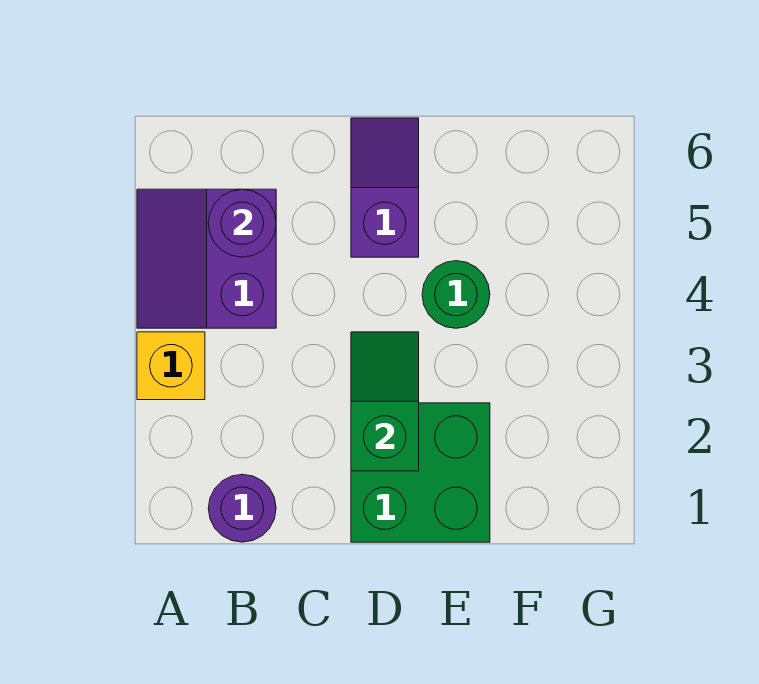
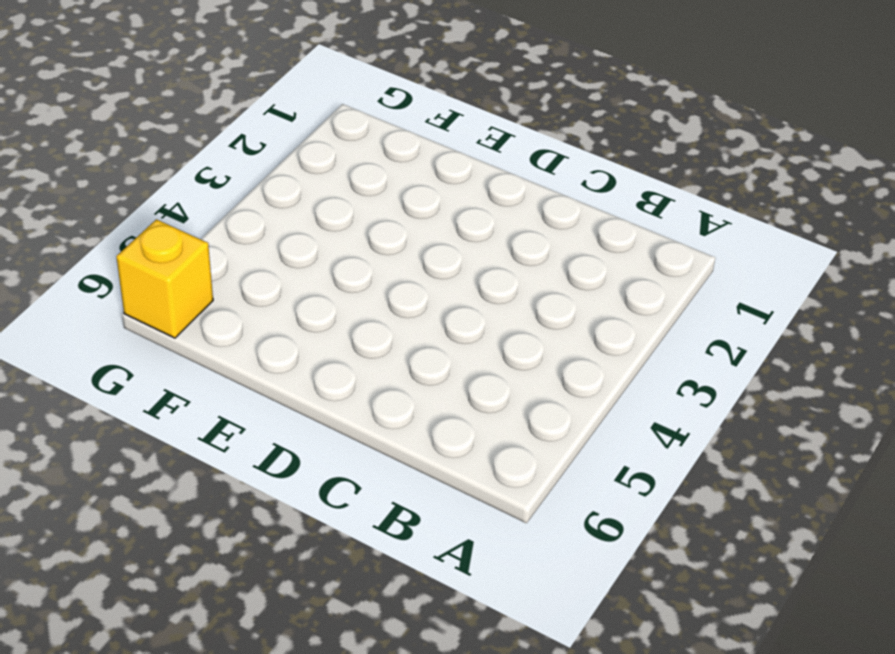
yellow 1x1 brick [116,219,213,338] -> yellow 1x1 brick moved to [137,332,205,400]
none -> purple 2x2 slope [137,189,276,328]
none -> purple 1x1 round brick [208,474,276,542]

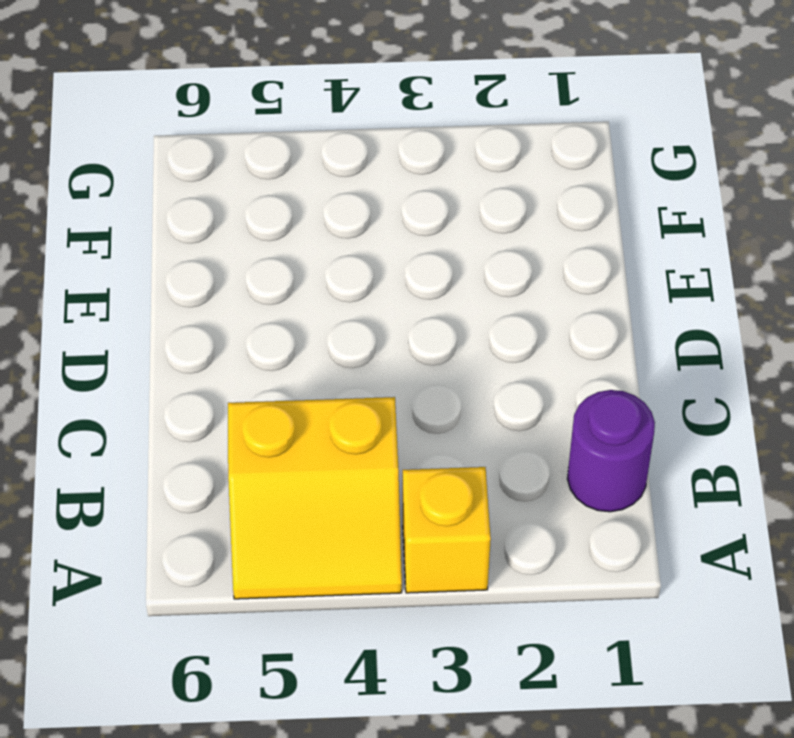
yellow 2x2 slope [228,397,402,599] -> purple 2x2 slope [137,189,276,328]
none -> green 2x2 brick [351,403,490,542]
none -> purple 1x2 slope [351,118,419,257]

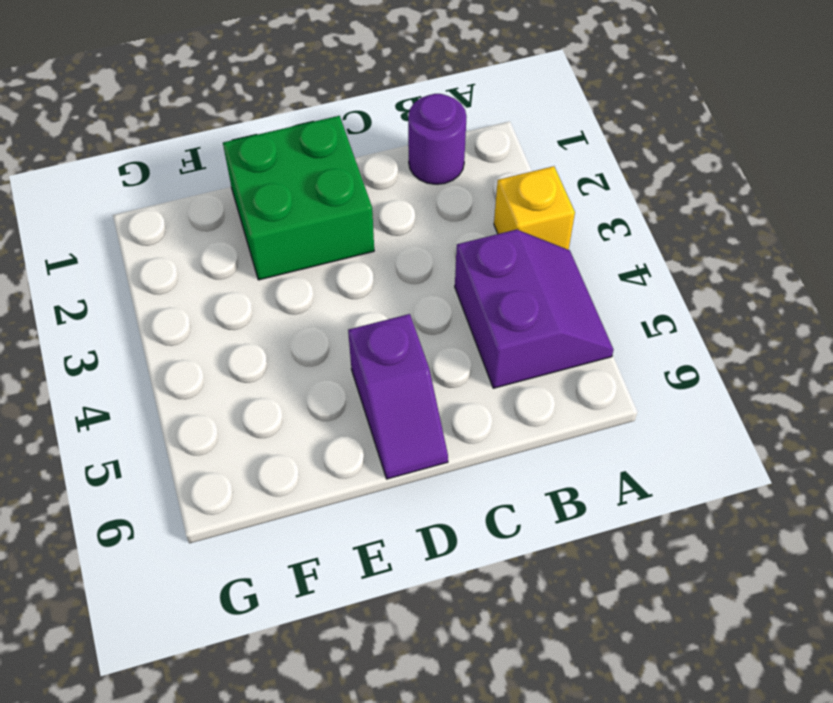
none -> green 1x1 round brick [422,261,490,328]
none -> purple 1x1 round brick [208,189,276,257]

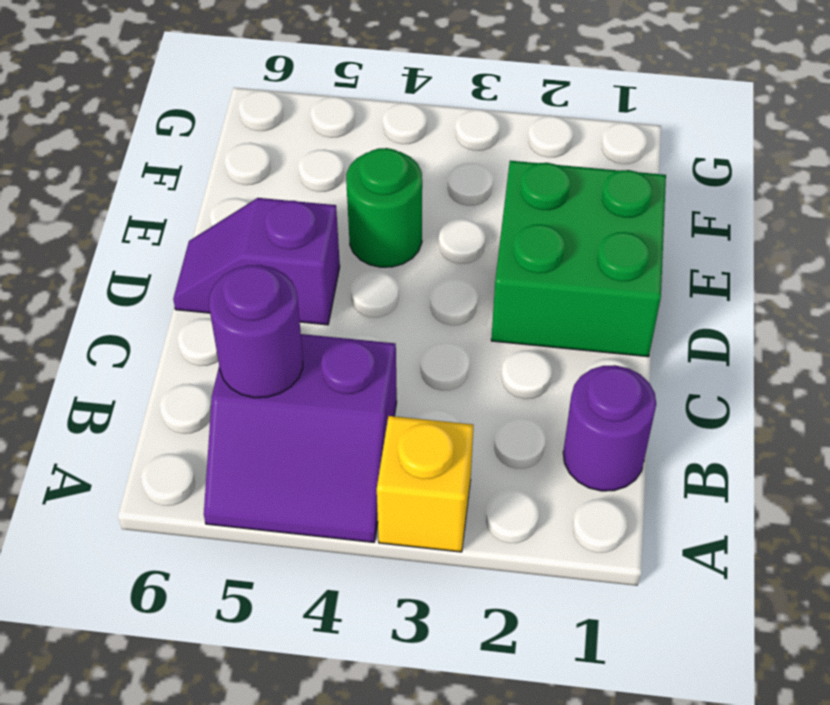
none -> green 1x2 slope [351,332,419,471]

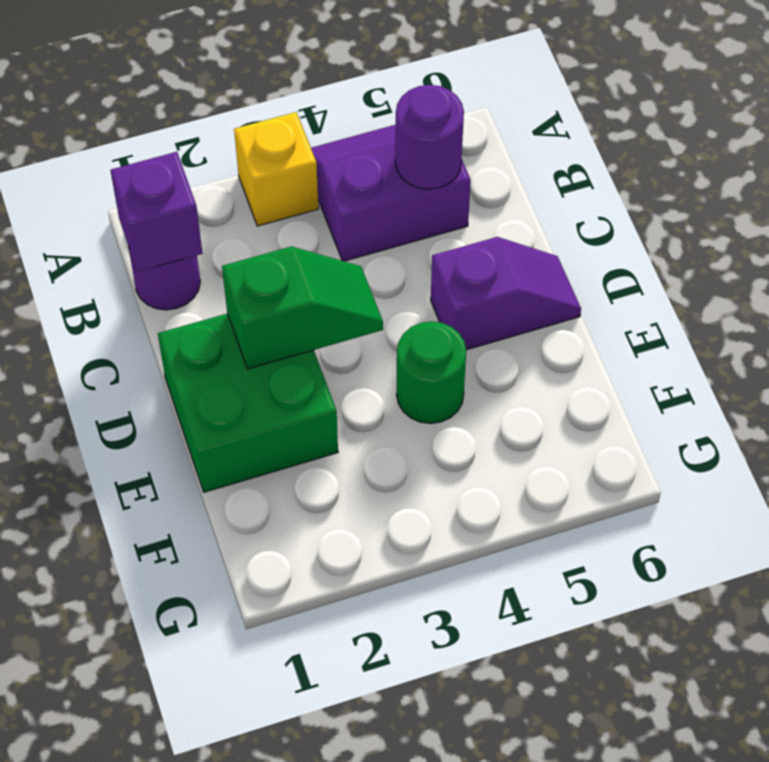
purple 1x1 brick [110,152,203,272] -> none

